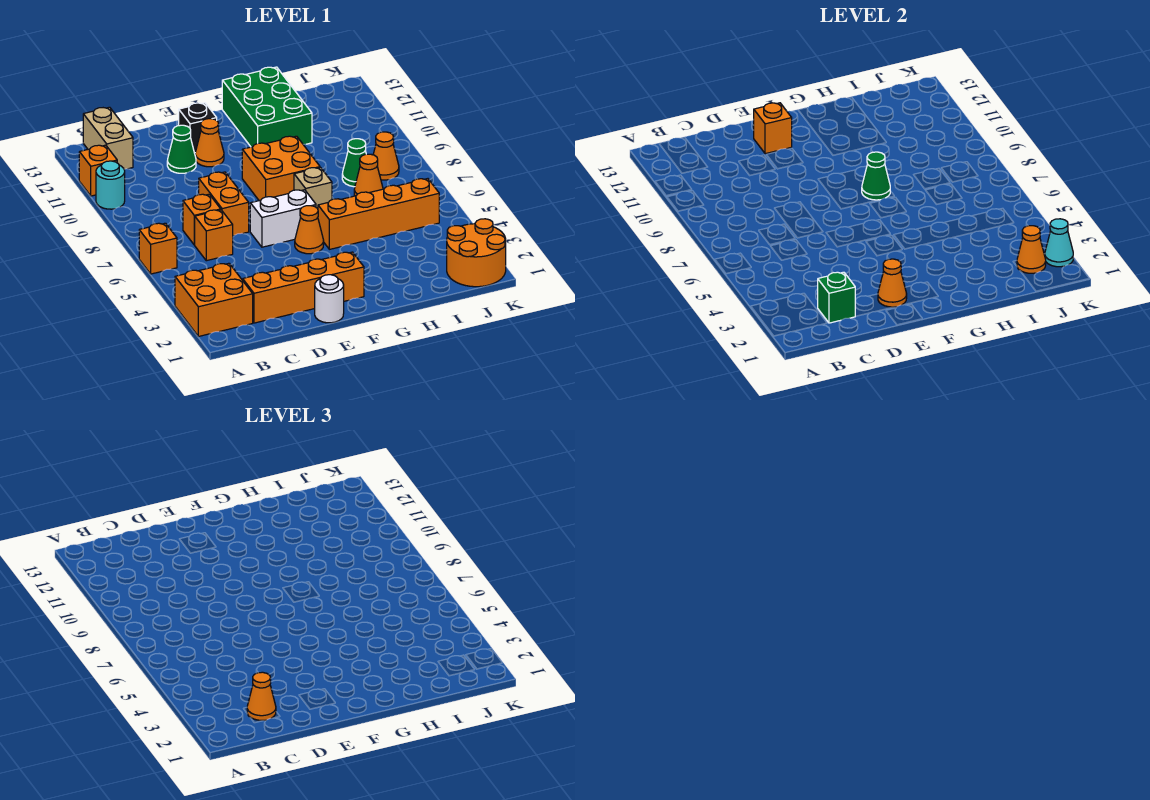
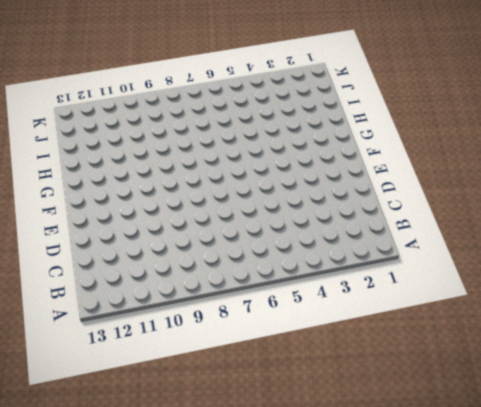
none -> orange 2x2 brick [175,263,253,336]
none -> orange 1x1 brick [139,223,177,274]
none -> cyan 1x1 round brick [96,161,125,209]
none -> orange 1x1 brick [79,145,117,196]

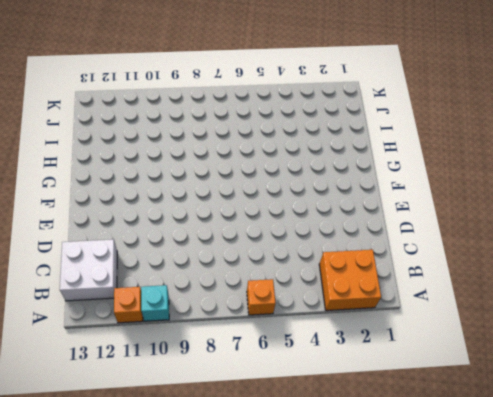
cyan 1x1 brick [141,285,169,321] -> cyan 1x1 round brick [96,161,125,209]
white 2x2 brick [60,239,117,301] -> tan 1x2 brick [83,107,133,169]
none -> orange 1x4 brick [243,252,364,323]
none -> orange 1x1 brick [195,210,233,261]
none -> orange 1x1 brick [183,194,221,245]
none -> orange 1x2 brick [199,172,249,236]

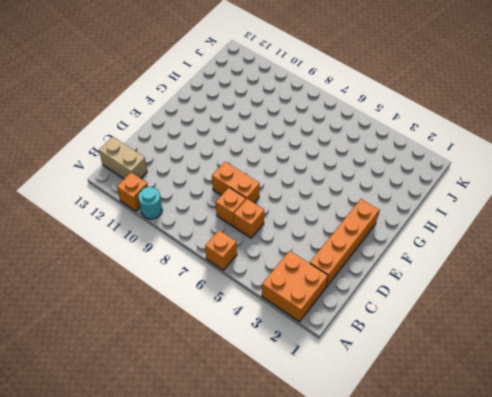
none -> green 1x1 cone [167,125,196,173]
none -> white 1x1 round brick [315,275,344,323]
none -> white 1x2 brick [250,190,316,247]
none -> orange 1x1 cone [195,119,224,167]

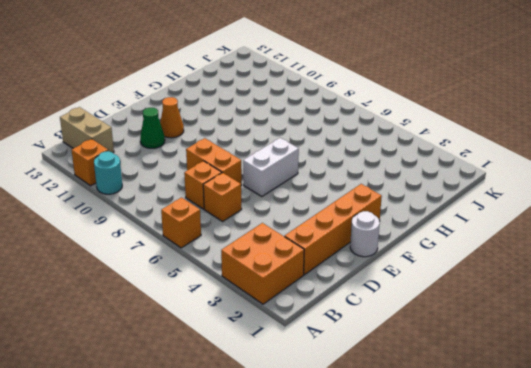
none -> black 1x1 brick [179,103,217,153]
none -> orange 1x1 cone [295,206,324,254]
none -> orange 2x2 brick [242,136,320,201]
none -> orange 1x4 brick [318,179,439,249]

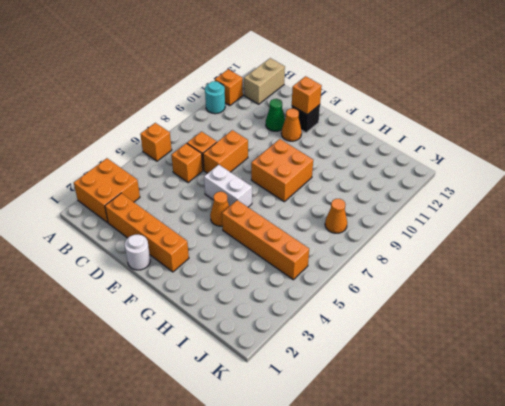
none -> tan 1x1 brick [294,167,332,209]
none -> green 2x3 brick [222,67,312,147]
none -> orange 1x1 cone [354,154,383,196]
none -> green 1x1 cone [342,139,366,187]

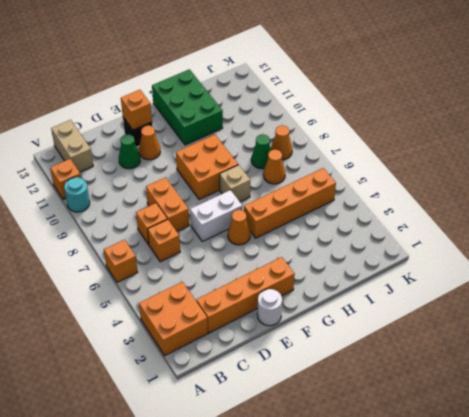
none -> orange 2x2 round brick [447,219,506,287]
none -> green 1x1 brick [818,272,855,323]
none -> orange 1x1 cone [878,259,907,307]
none -> green 1x1 cone [862,152,890,200]

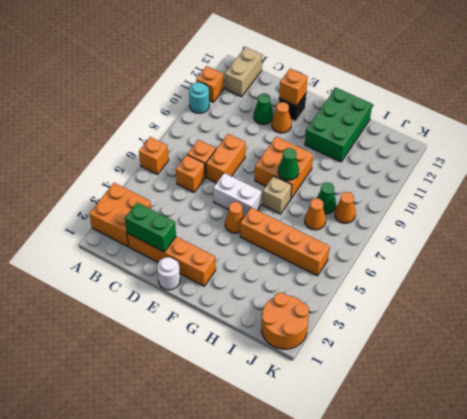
green 1x2 brick [125,202,176,252] -> green 1x1 brick [818,272,855,323]
none -> orange 1x1 cone [878,259,907,307]
none -> orange 1x1 cone [1017,226,1046,273]
none -> cyan 1x1 cone [1045,219,1073,267]
none -> orange 1x1 cone [247,672,276,720]

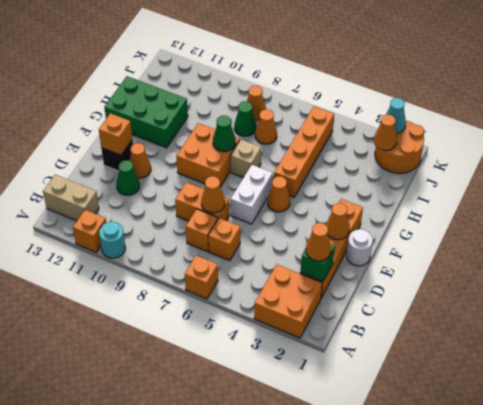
orange 1x1 cone [201,176,225,213] -> none

